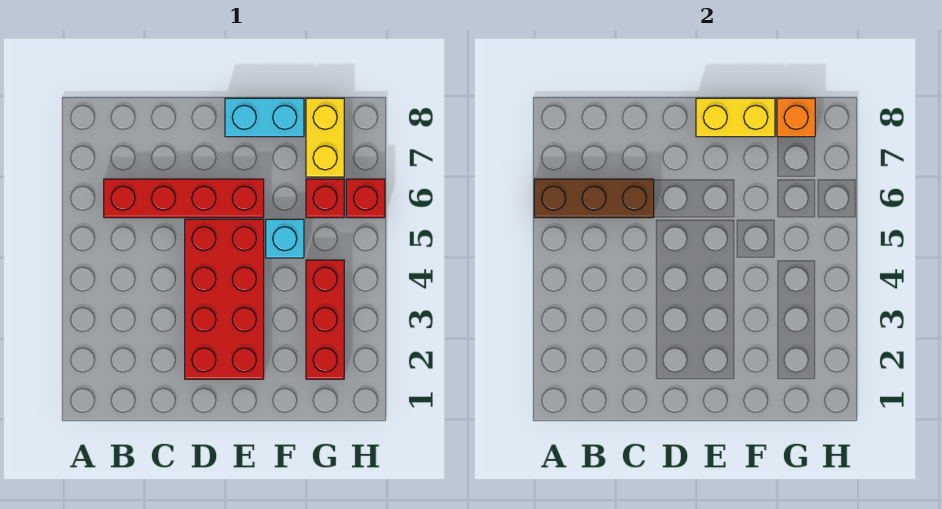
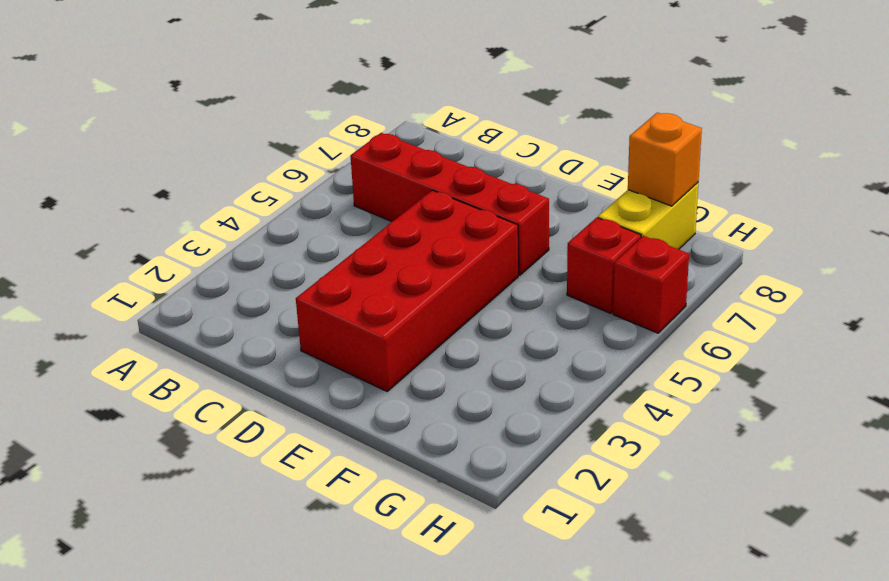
none -> cyan 1x2 brick [225,98,304,137]
none -> cyan 1x1 brick [266,219,304,258]

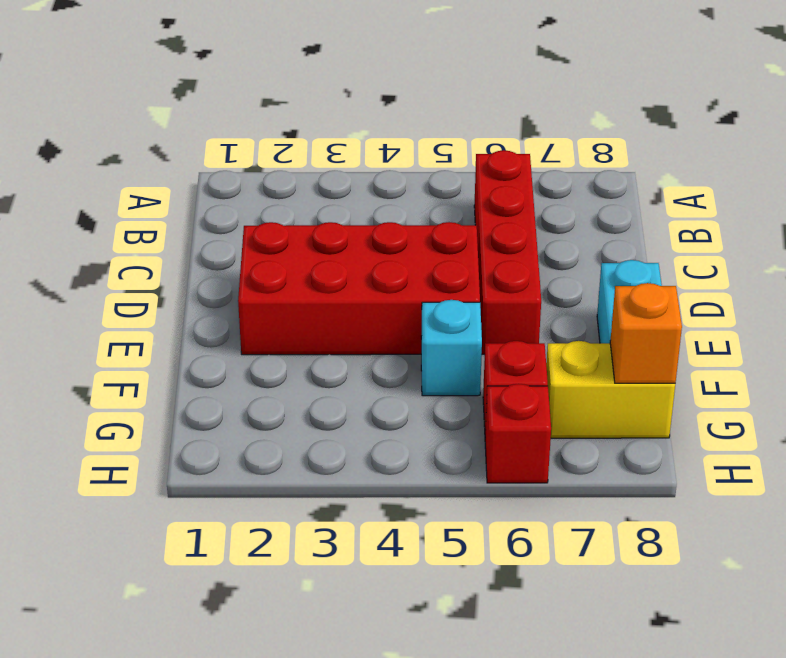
none -> red 1x3 brick [306,260,344,379]
none -> brown 1x3 brick [534,179,654,218]

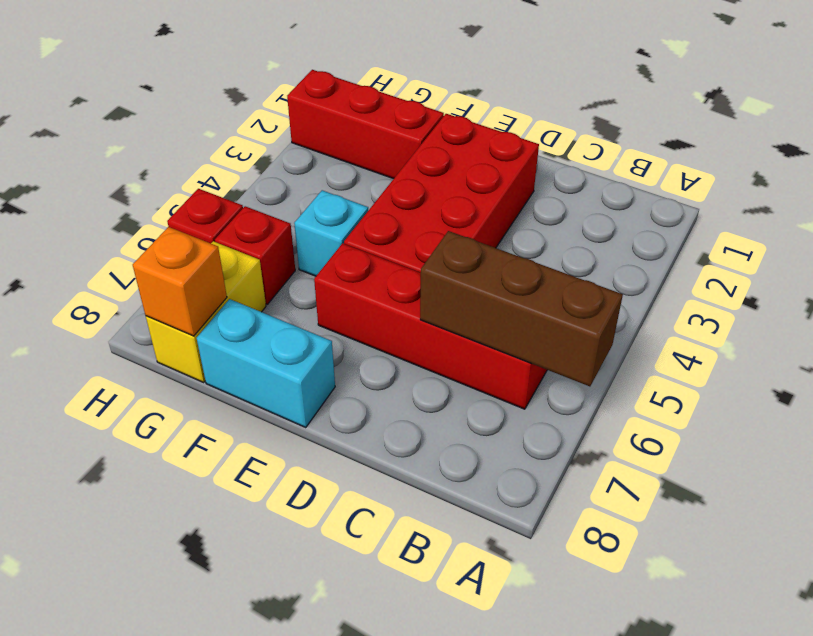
red 1x3 brick [287,70,444,179] -> red 1x3 brick turned to [306,260,344,379]
none -> yellow 1x2 brick [696,98,775,137]

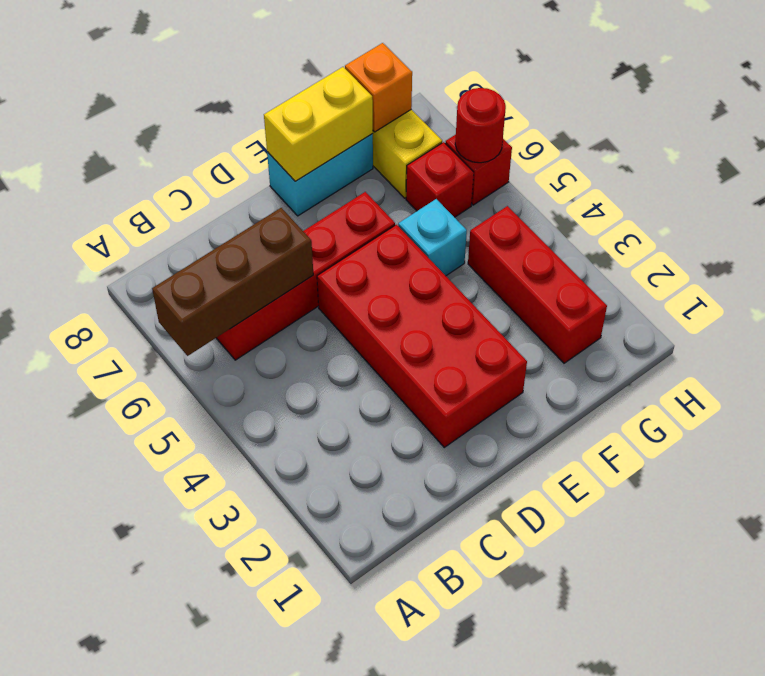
red 1x1 round brick [455,88,506,163] -> none

